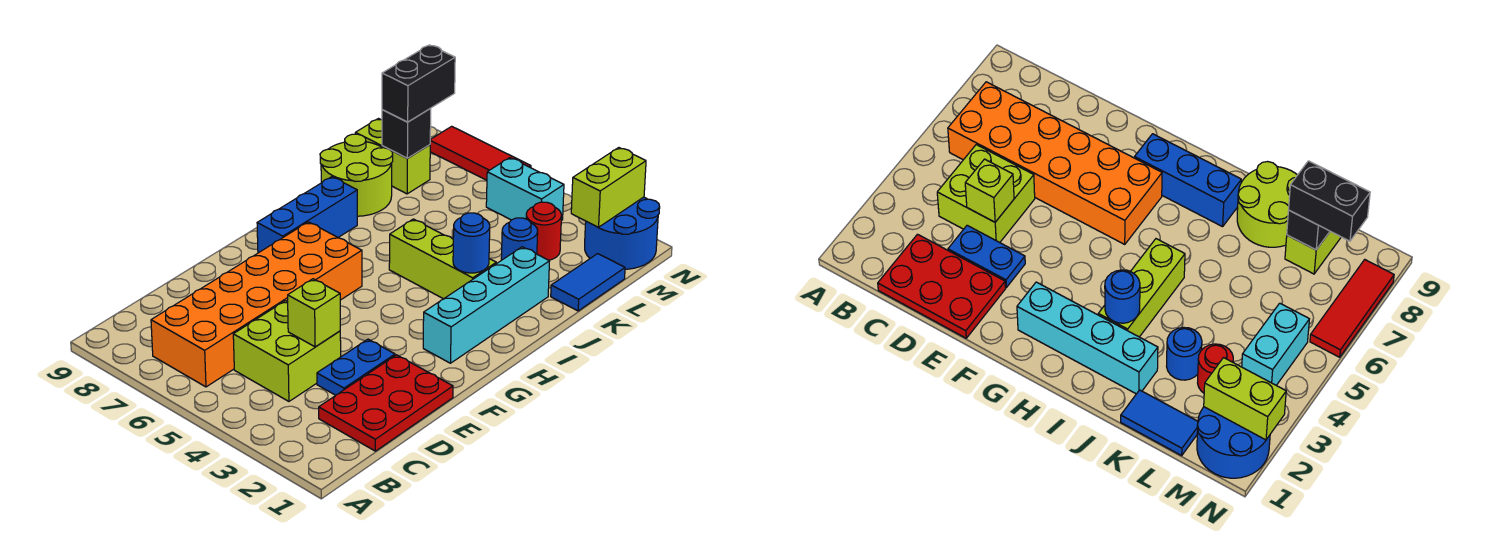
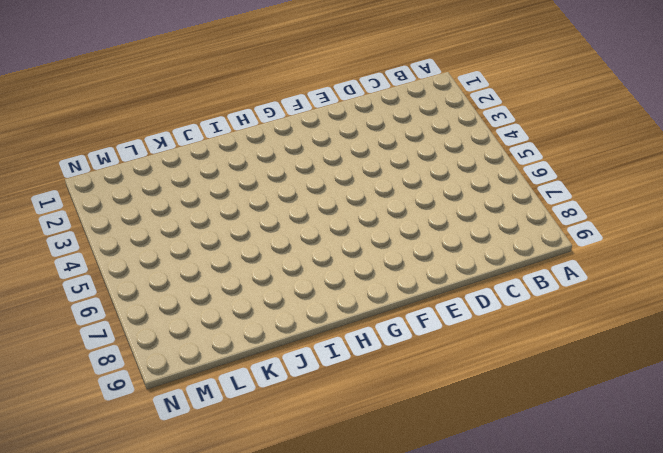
none -> orange 2x6 brick [151,222,362,387]
none -> red 2x3 plate [319,355,453,451]
none -> lime 2x2 brick [233,301,341,401]

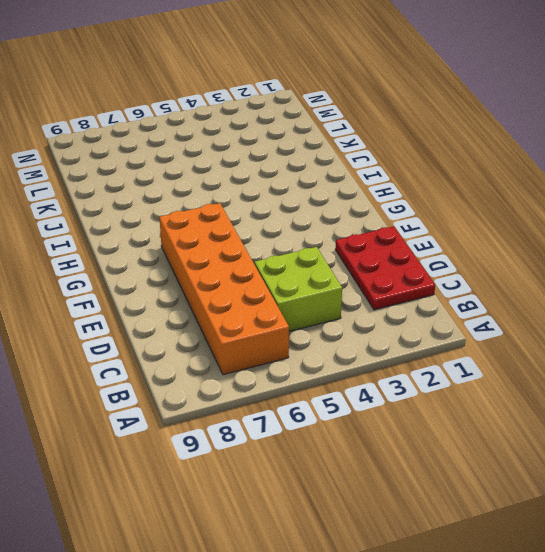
none -> blue 1x2 plate [317,339,395,395]
none -> cyan 1x4 brick [423,247,550,363]
none -> blue 1x3 brick [257,177,357,253]

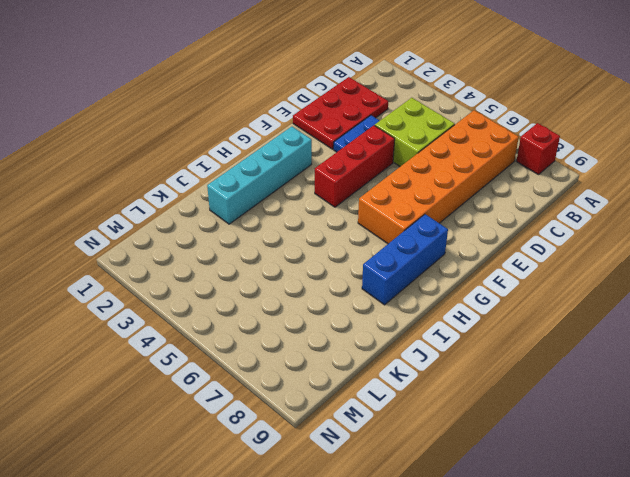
red 1x1 brick [517,123,560,175] -> none
red 1x3 brick [315,125,395,207] -> none
none -> lime 1x3 brick [389,219,496,299]
none -> lime 2x2 round brick [320,134,393,216]
none -> blue 1x2 tile [551,254,625,311]

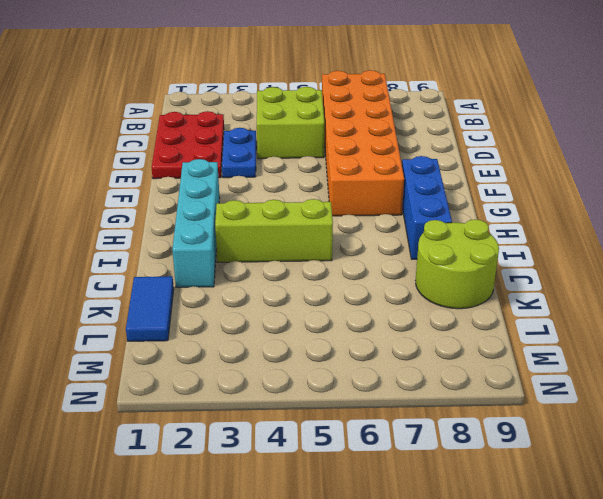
none -> blue 1x1 round brick [501,218,538,260]
none -> red 1x1 round brick [526,202,561,260]
none -> lime 1x2 brick [355,119,430,194]

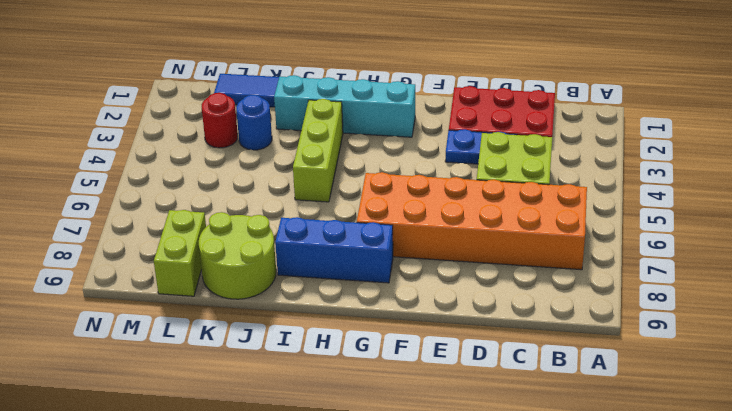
none -> blue 2x2 round brick [585,197,660,269]
none -> cyan 1x2 brick [486,158,564,221]
none -> red 1x3 tile [430,126,531,180]

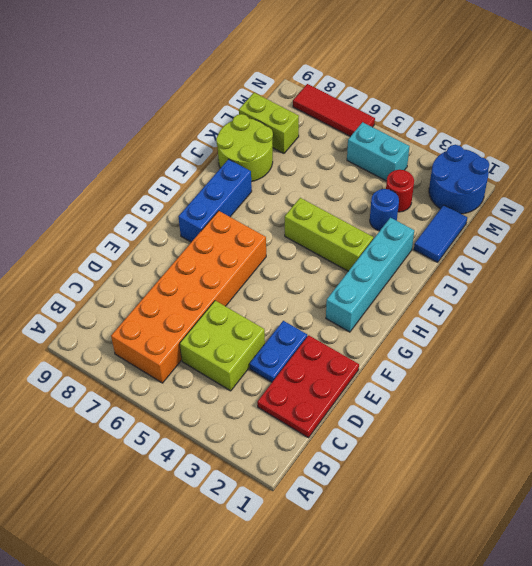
none -> lime 1x1 brick [288,279,340,347]
none -> blue 1x1 round brick [453,213,490,273]
none -> black 1x1 brick [382,109,431,158]

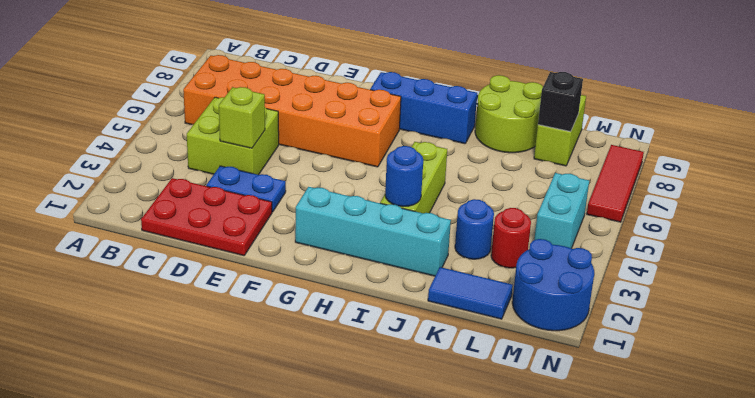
none -> lime 1x2 brick [571,148,646,227]
none -> black 1x2 brick [382,45,455,122]

